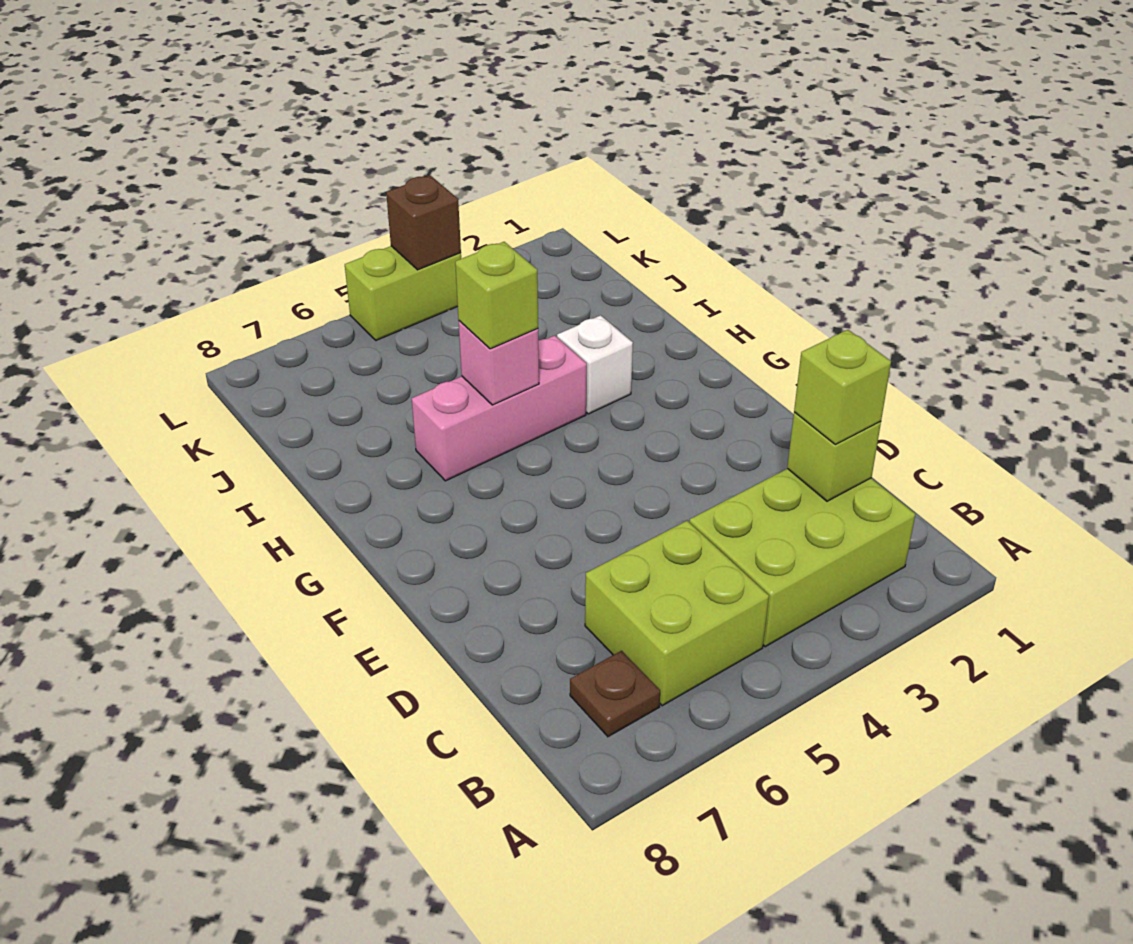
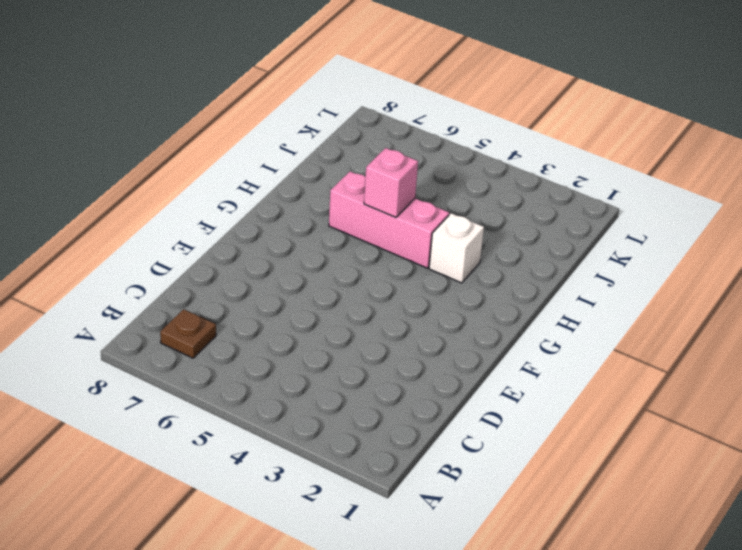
none -> lime 2x3 brick [689,469,915,647]
none -> lime 2x2 brick [585,521,769,706]

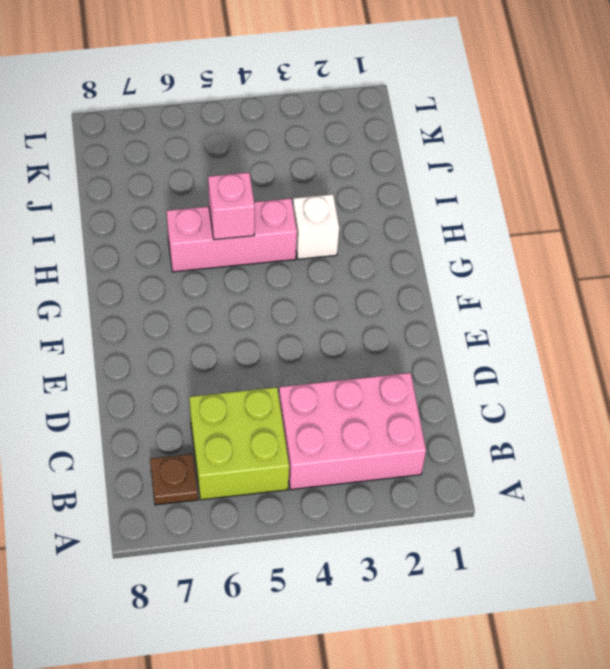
pink 2x3 brick [279,373,426,490] -> lime 2x3 brick [689,469,915,647]
none -> lime 1x2 brick [345,246,461,340]
none -> lime 1x1 brick [787,412,881,501]

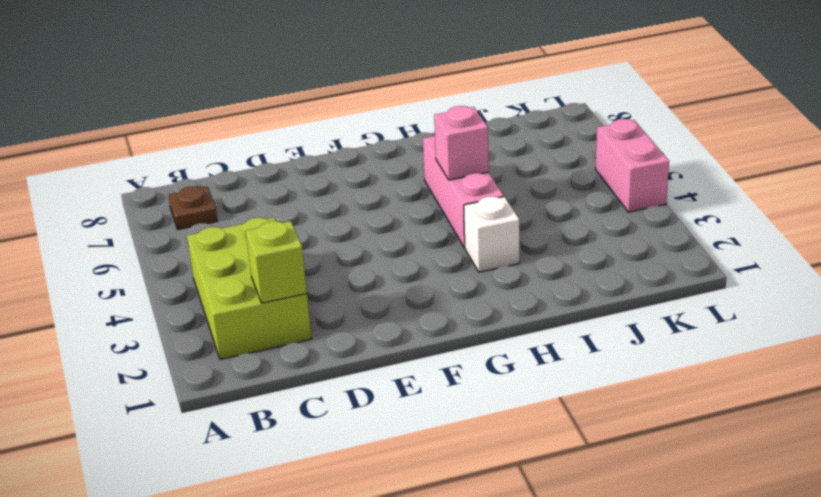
pink 1x2 brick [596,119,669,212] -> lime 1x2 brick [345,246,461,340]
none -> lime 2x2 brick [585,521,769,706]
none -> brown 1x1 brick [386,176,461,270]

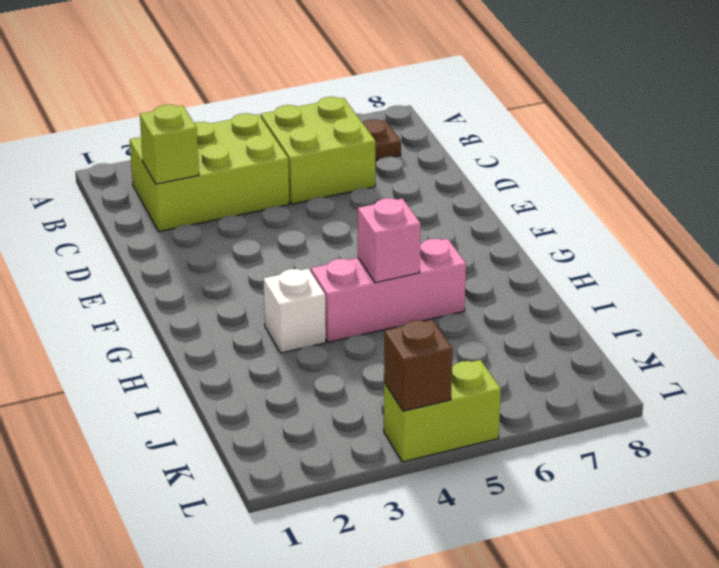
none -> lime 1x1 brick [794,330,891,445]
none -> lime 1x1 brick [455,242,538,349]

